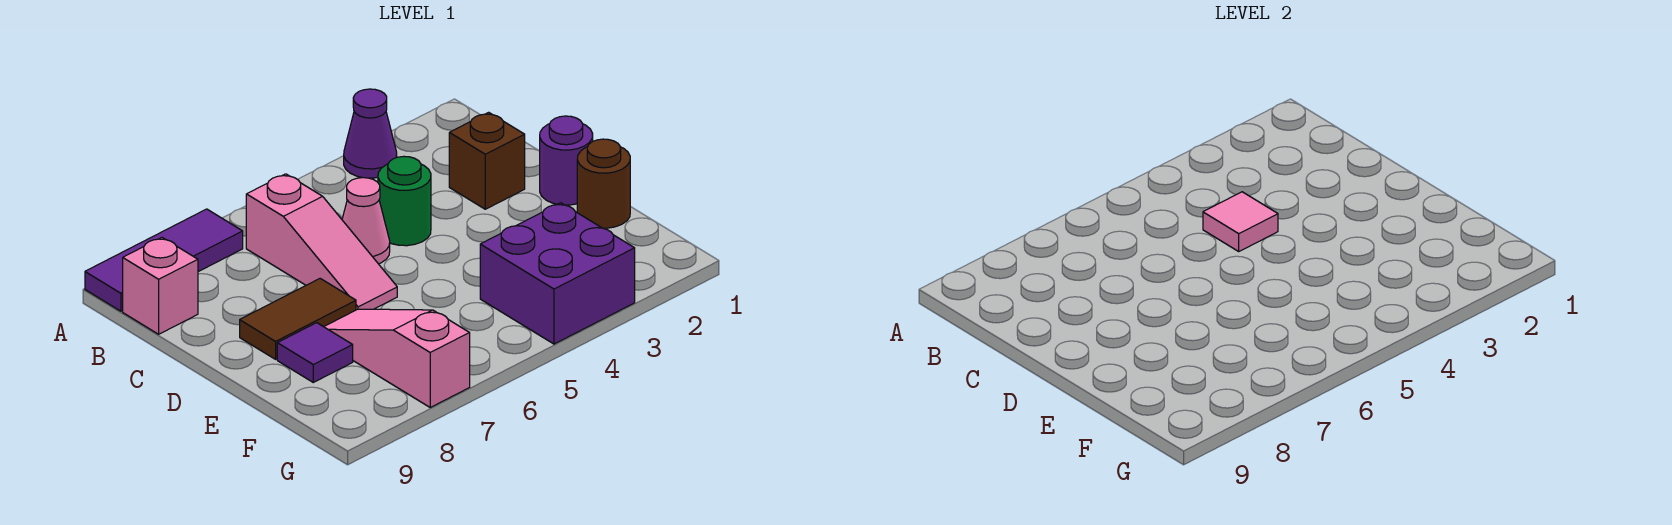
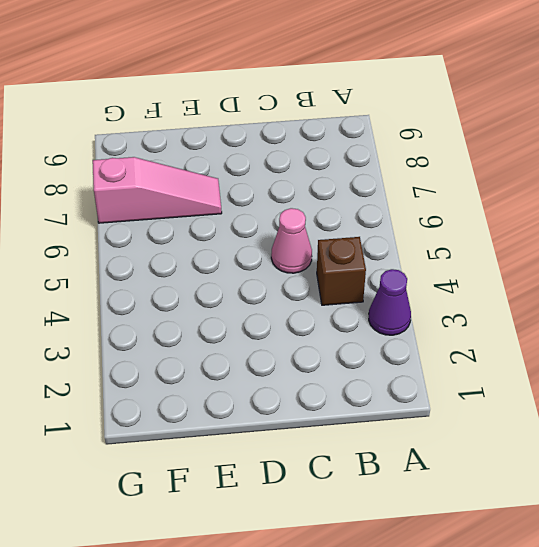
brown 1x1 brick [317,237,366,305] -> brown 1x1 brick moved to [449,112,525,209]
none -> purple 1x3 tile [85,209,243,311]
none -> pink 1x3 slope [246,174,397,310]
none -> pink 1x1 brick [123,238,198,334]

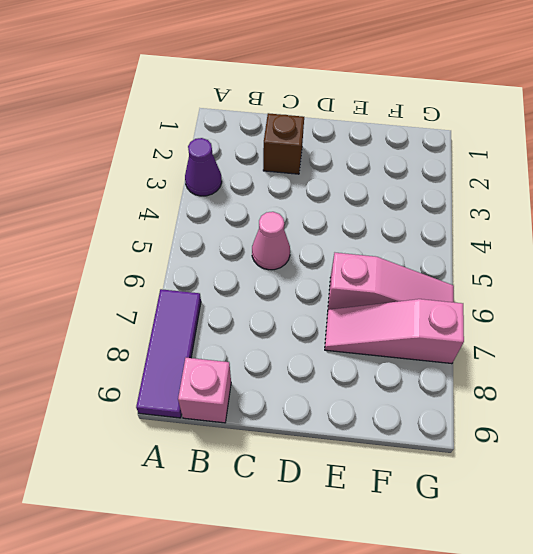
pink 1x3 slope [328,253,454,310] -> pink 1x3 slope moved to [246,174,397,310]
none -> green 1x1 round brick [378,156,431,246]
none -> purple 1x1 round brick [540,116,593,205]
none -> brown 1x2 tile [240,279,356,359]

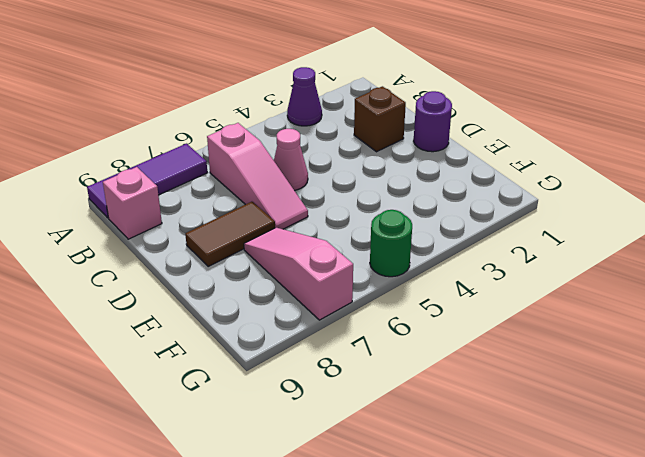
green 1x1 round brick [370,210,412,277] -> green 1x1 round brick moved to [378,156,431,246]
none -> brown 1x1 round brick [577,139,630,228]
none -> purple 1x1 tile [277,323,353,382]
none -> purple 2x2 brick [480,203,635,344]

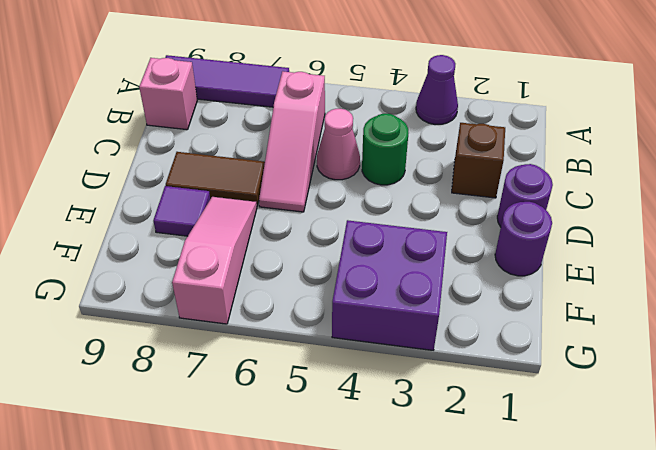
purple 1x1 round brick [495,202,552,276] -> brown 1x1 round brick [577,139,630,228]
none -> pink 1x1 tile [1203,192,1278,251]

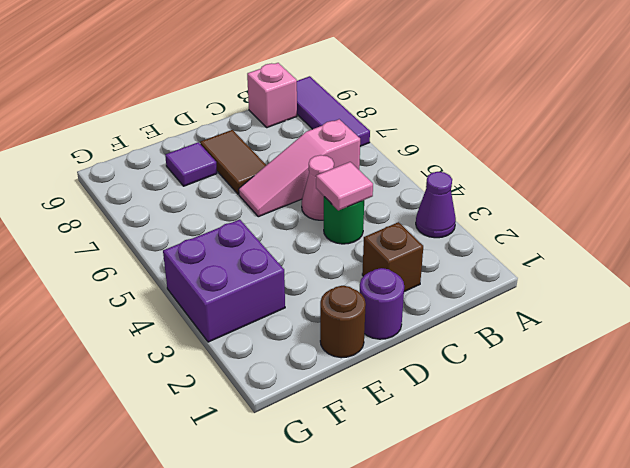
none -> pink 1x3 slope [324,309,470,407]

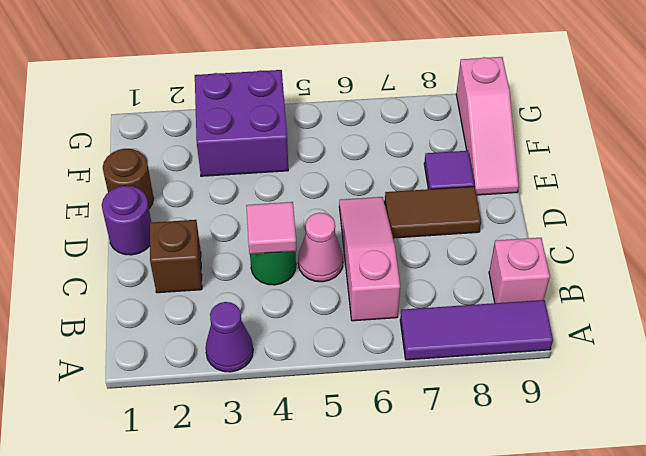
pink 1x3 slope [456,57,519,195] -> pink 1x3 slope moved to [324,309,470,407]

